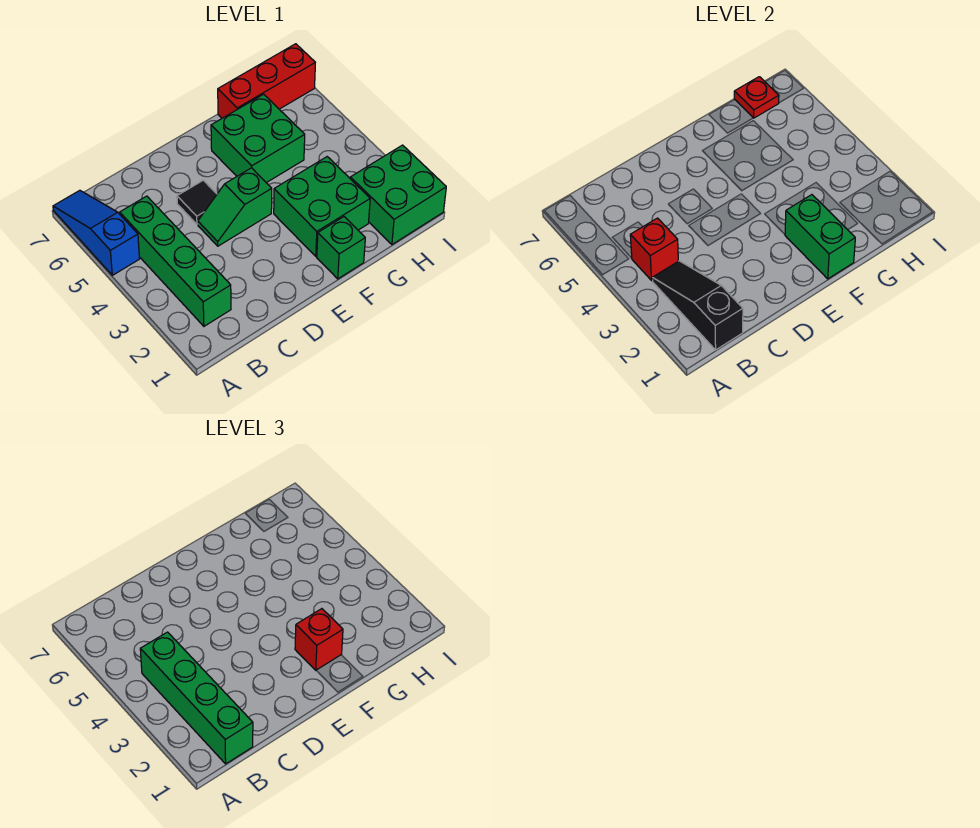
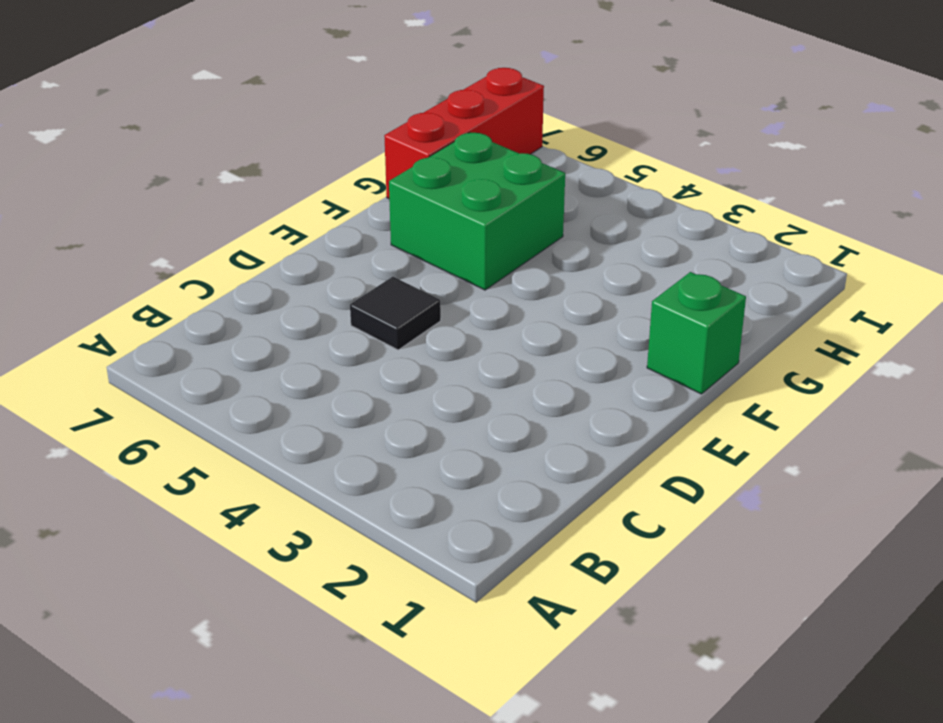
none -> blue 1x3 slope [53,190,140,275]
none -> green 1x4 brick [120,196,231,326]
none -> green 1x2 slope [198,168,272,246]

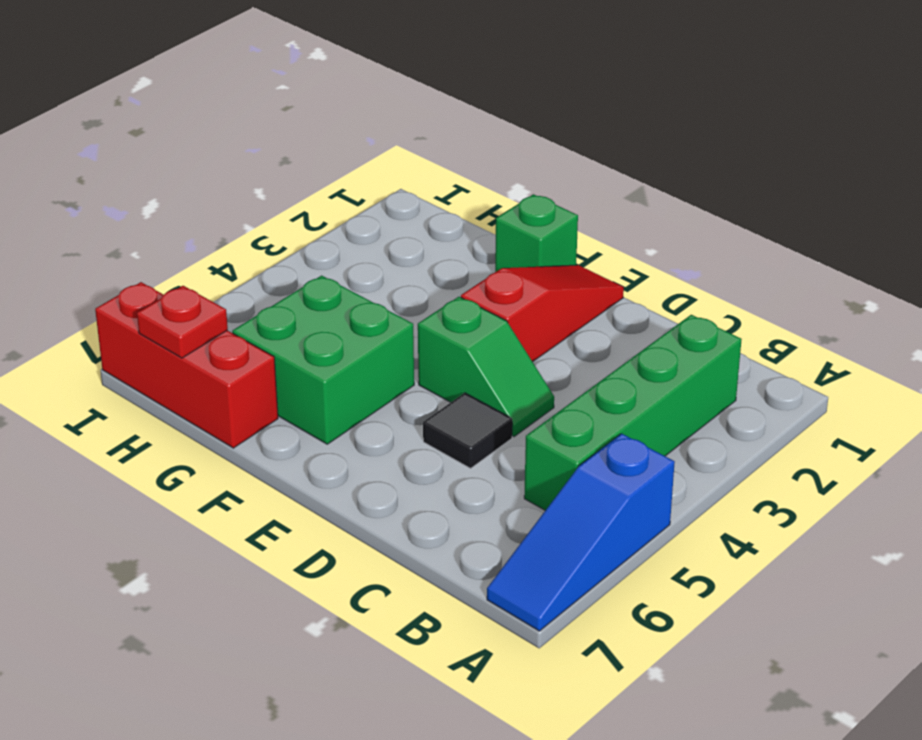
red 1x3 slope [461,265,624,362] -> none
none -> green 2x2 brick [274,157,370,256]
none -> green 2x2 brick [350,145,446,244]
none -> black 1x3 slope [652,261,743,350]

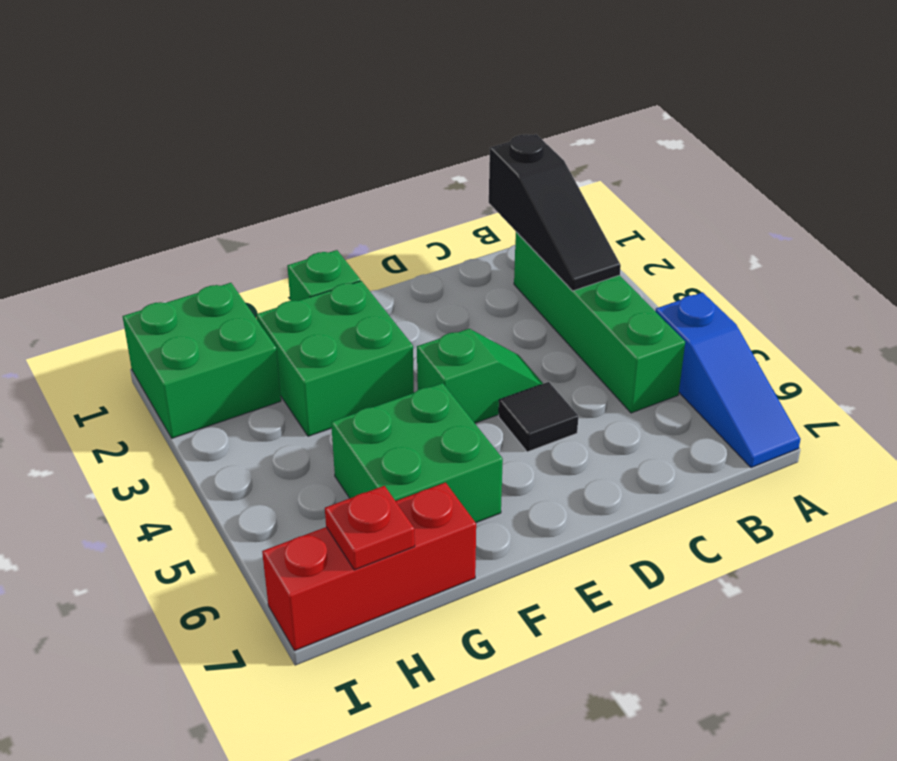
none -> red 1x1 brick [630,218,678,280]
none -> green 1x2 brick [785,195,855,279]
none -> green 1x4 brick [140,632,253,764]

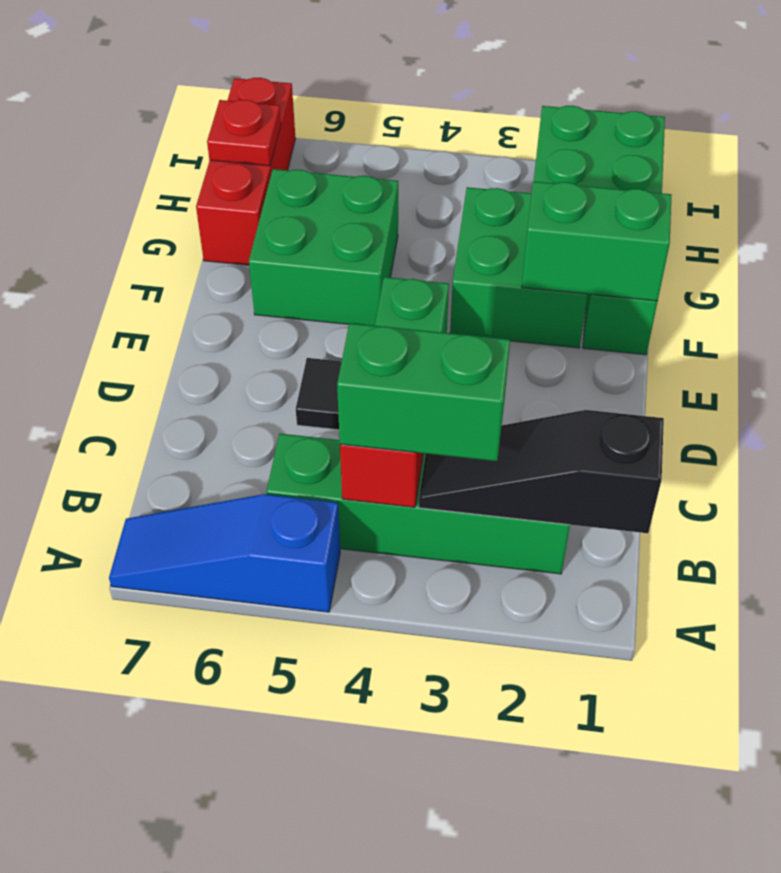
green 1x2 brick [337,323,510,461] -> green 1x4 brick [140,632,253,764]
none -> red 1x1 brick [295,609,343,670]

